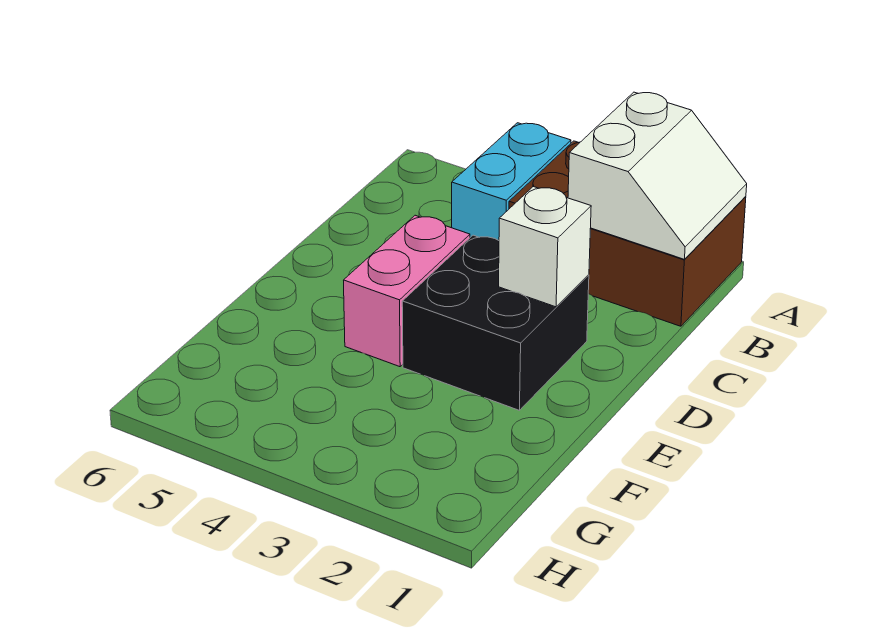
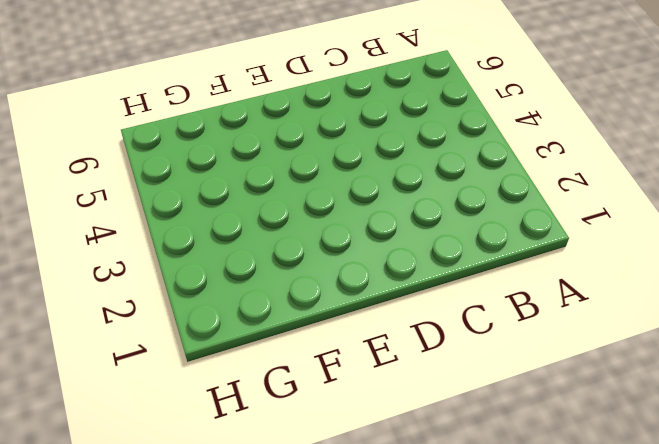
none -> brown 2x3 brick [509,141,746,326]
none -> cyan 1x2 brick [452,123,571,240]

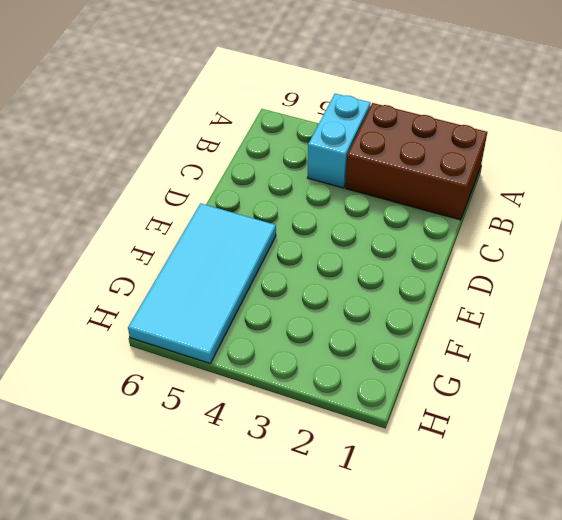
cyan 2x4 tile [128,203,276,363] -> none
none -> black 2x2 brick [402,235,589,410]
none -> pink 1x2 brick [344,215,470,367]

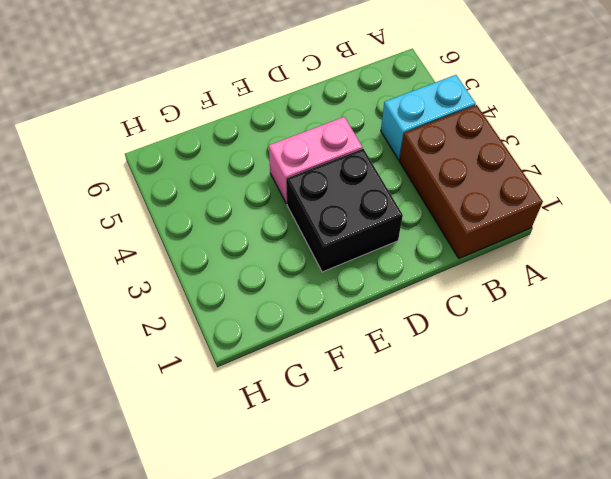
none -> white 2x2 slope [568,92,747,259]
none -> white 1x1 brick [499,187,591,307]

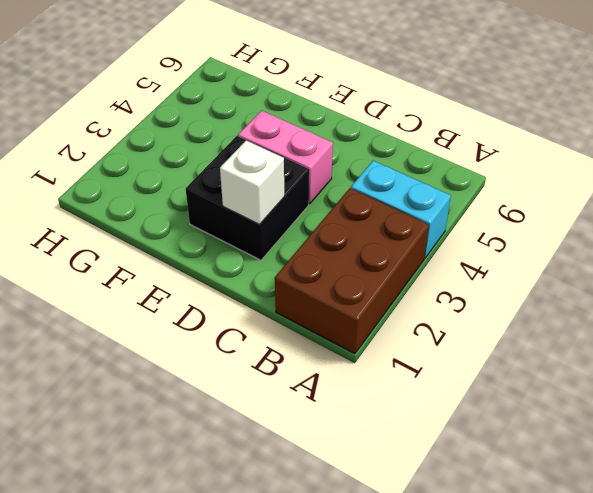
none -> white 2x2 slope [568,92,747,259]

